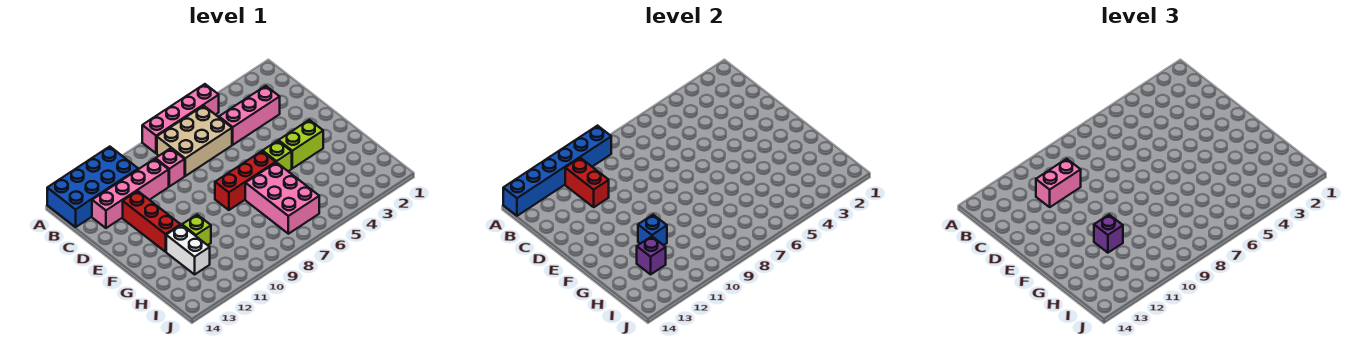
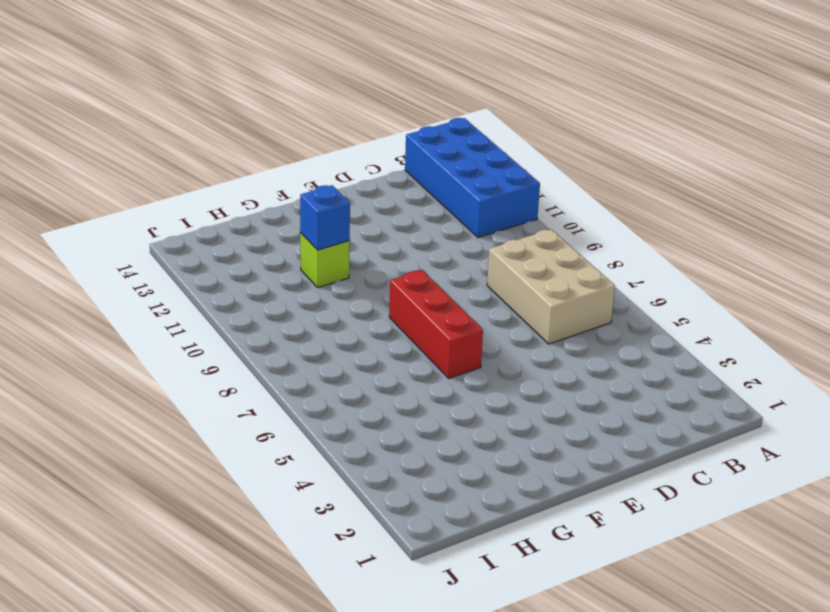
none -> pink 1x4 brick [142,84,219,153]
none -> pink 1x3 brick [219,86,280,145]
none -> pink 1x1 brick [156,148,185,186]

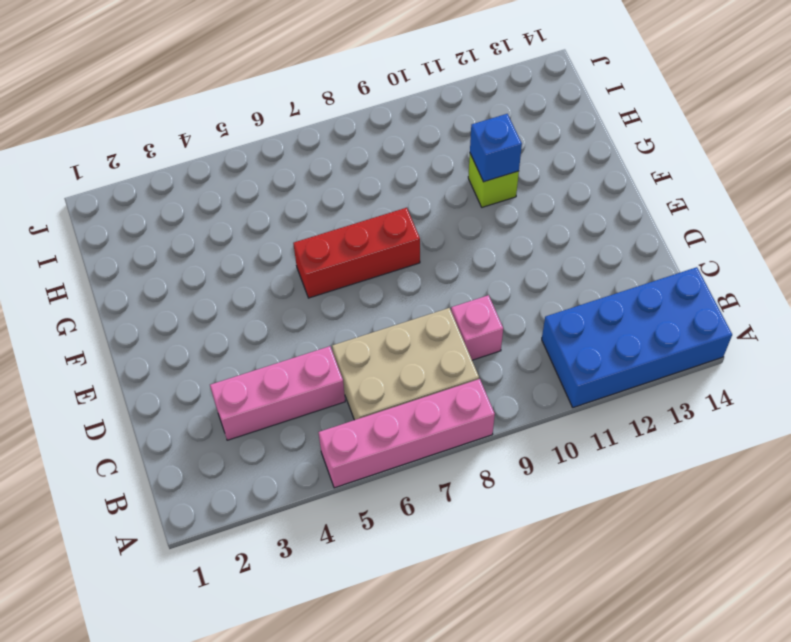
none -> pink 1x4 brick [92,159,169,228]
none -> red 1x3 brick [123,191,180,252]
none -> lime 1x2 brick [278,120,323,168]

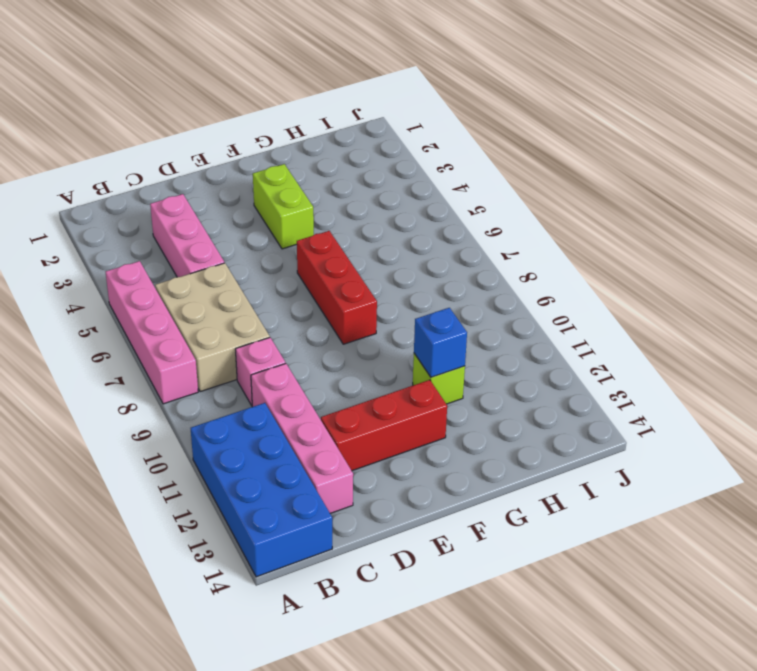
none -> lime 1x1 brick [263,141,292,171]
none -> pink 2x3 brick [245,162,319,234]
none -> white 1x2 brick [166,225,210,274]

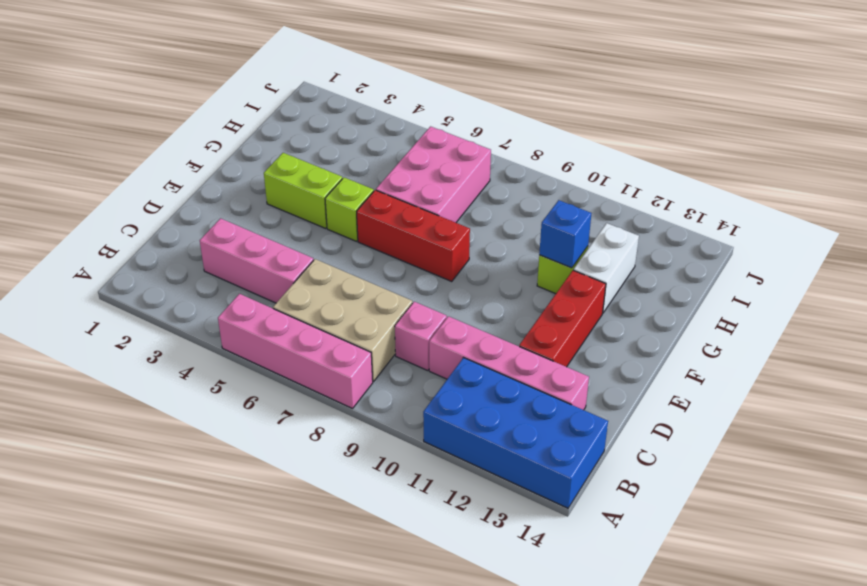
none -> blue 1x6 brick [503,126,611,216]
none -> red 1x2 brick [565,158,609,207]
none -> purple 1x1 brick [637,236,666,274]

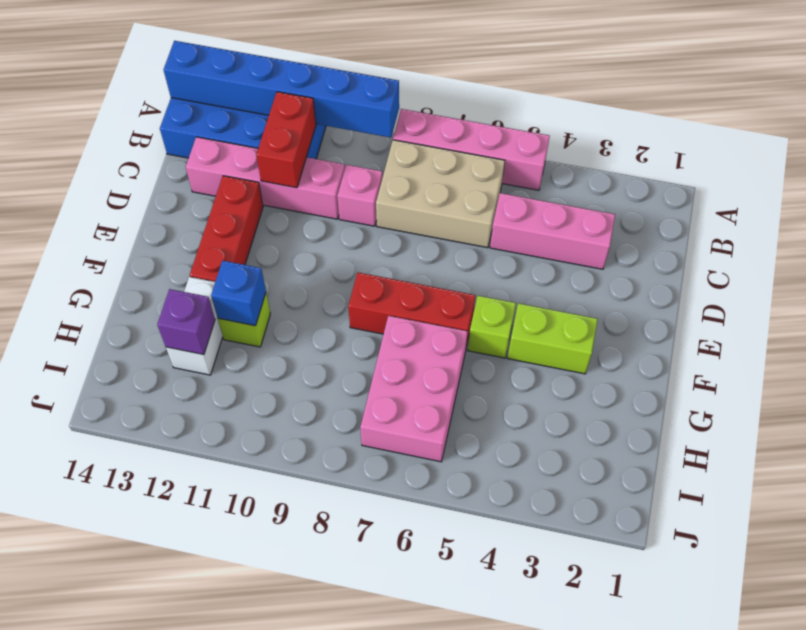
none -> pink 1x2 brick [1036,159,1081,207]
none -> purple 1x1 brick [1094,215,1123,253]

